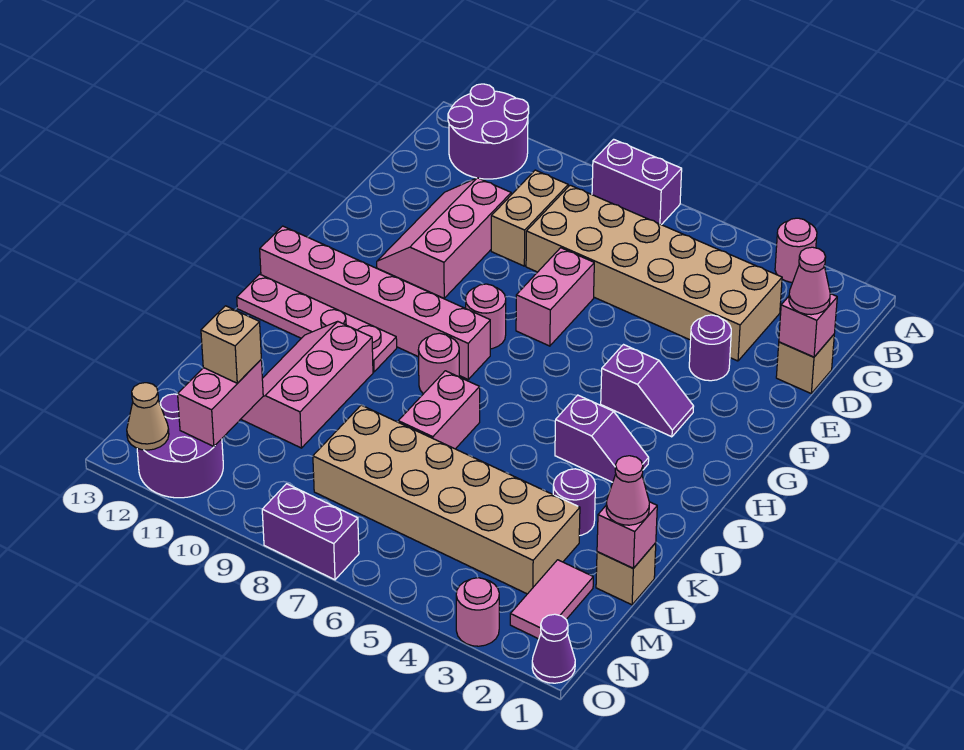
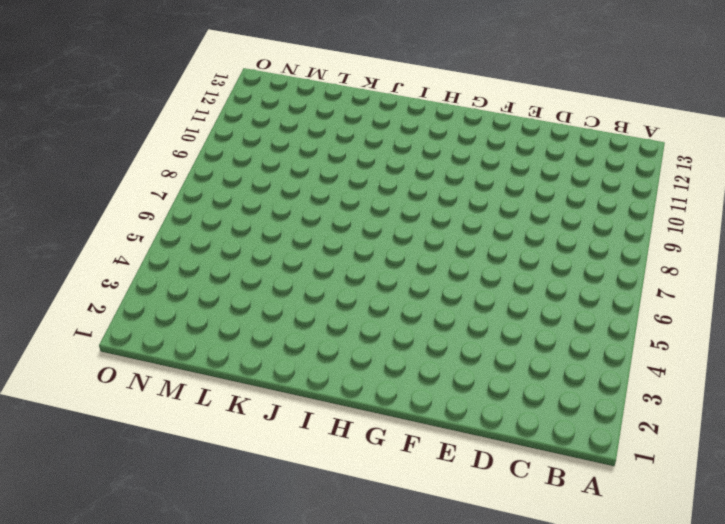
none -> pink 1x1 round brick [775,218,817,282]
none -> purple 1x2 brick [592,139,682,225]
none -> purple 2x2 round brick [448,84,529,179]
none -> tan 2x6 brick [526,185,782,361]

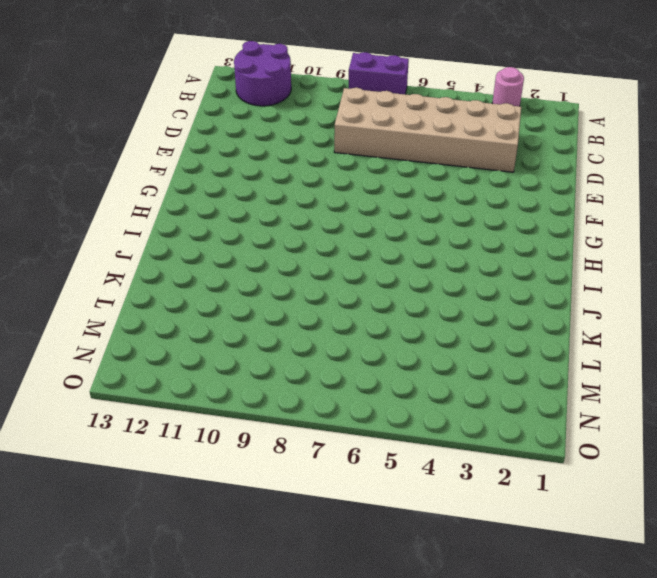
none -> tan 1x2 brick [491,170,568,266]
none -> tan 1x1 brick [776,335,834,393]
none -> pink 2x3 slope [377,178,511,298]
none -> purple 1x1 round brick [689,315,731,381]

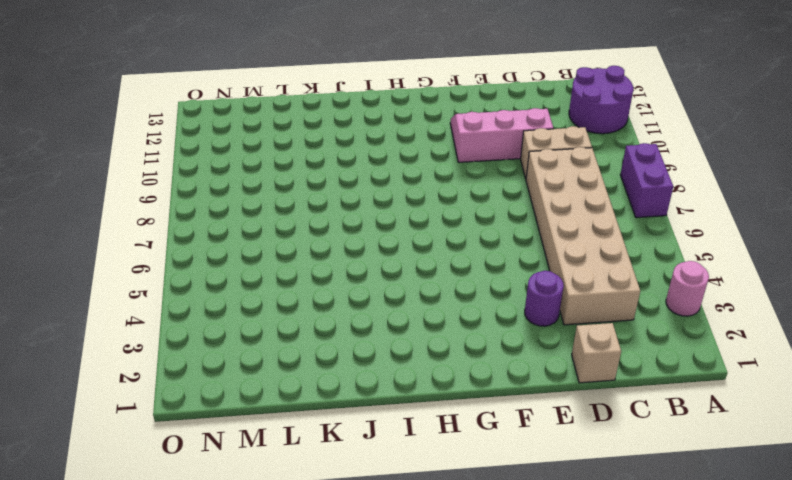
none -> pink 1x2 brick [516,248,594,346]
none -> purple 1x2 slope [601,345,694,437]
none -> pink 1x1 round brick [466,284,506,349]
none -> pink 1x6 brick [260,226,490,379]

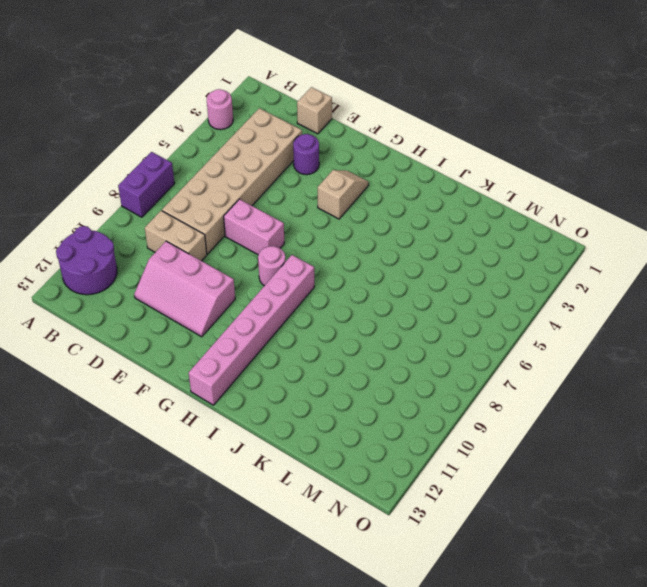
tan 1x2 slope [318,170,369,219] -> purple 1x2 slope [601,345,694,437]
none -> purple 1x2 slope [555,395,649,482]
none -> pink 1x1 round brick [418,333,459,394]
none -> pink 1x4 plate [237,274,397,372]
none -> pink 1x2 brick [398,371,480,449]

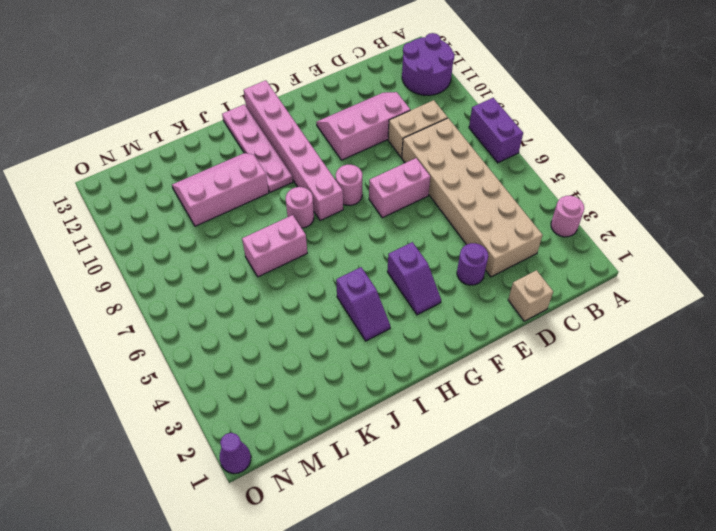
none -> purple 1x1 round brick [553,469,595,536]
none -> tan 1x1 brick [596,543,656,605]
none -> tan 2x6 brick [313,405,580,594]
none -> pink 1x2 tile [510,560,593,639]

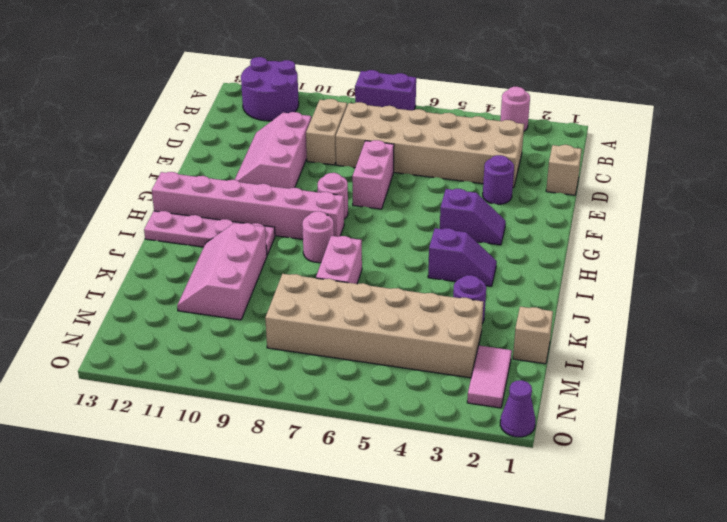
none -> purple 2x2 round brick [137,394,223,498]
none -> pink 1x1 round brick [456,578,499,646]
none -> purple 1x2 brick [262,484,359,580]
none -> pink 1x1 brick [779,294,837,357]

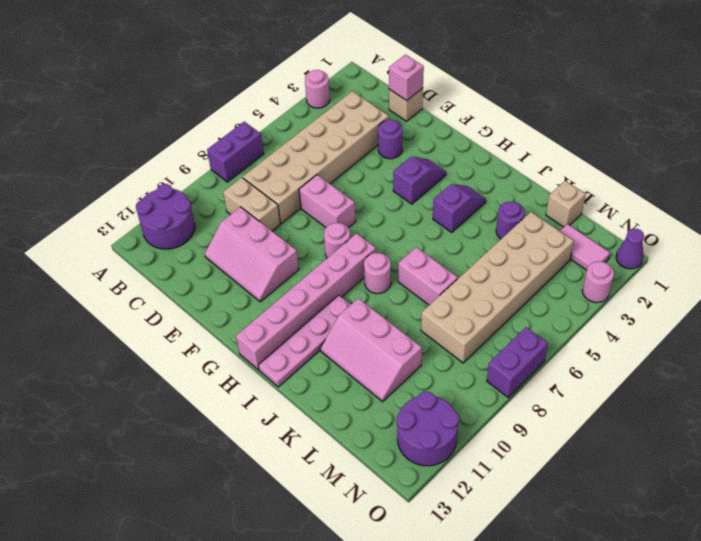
none -> pink 1x1 brick [597,502,657,568]
none -> pink 1x2 brick [178,360,263,447]
none -> tan 1x1 cone [127,383,169,450]
none -> pink 1x1 cone [789,247,831,315]

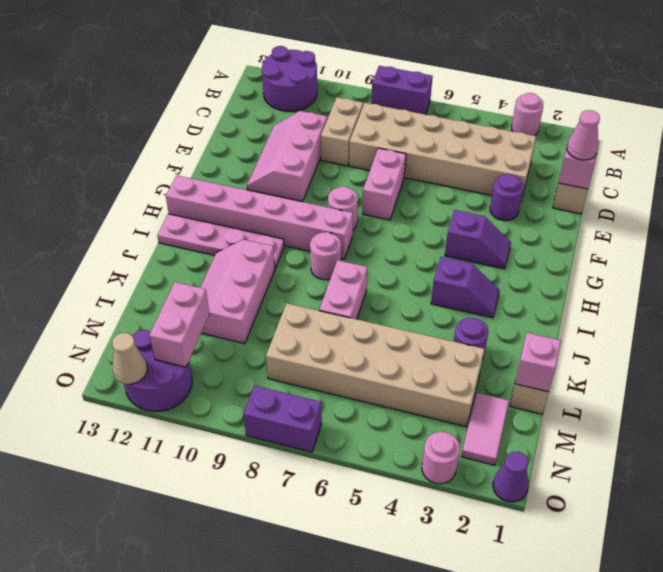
none -> pink 1x1 cone [606,456,649,525]
none -> tan 1x1 brick [201,306,261,383]

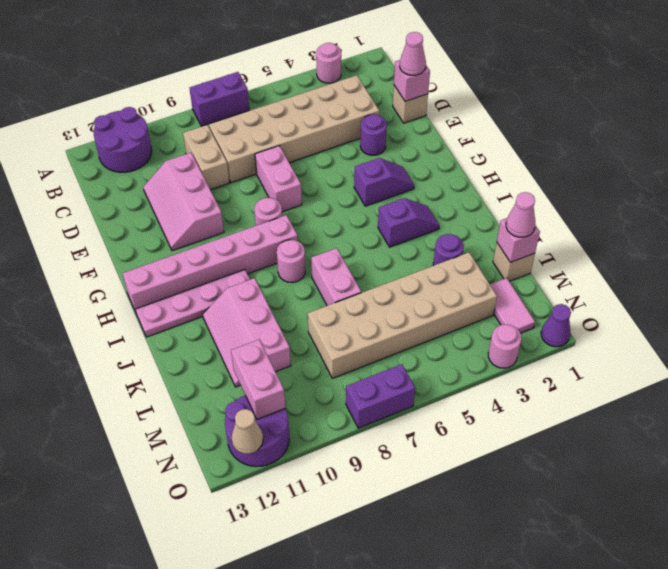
none -> tan 1x1 brick [201,306,261,383]

